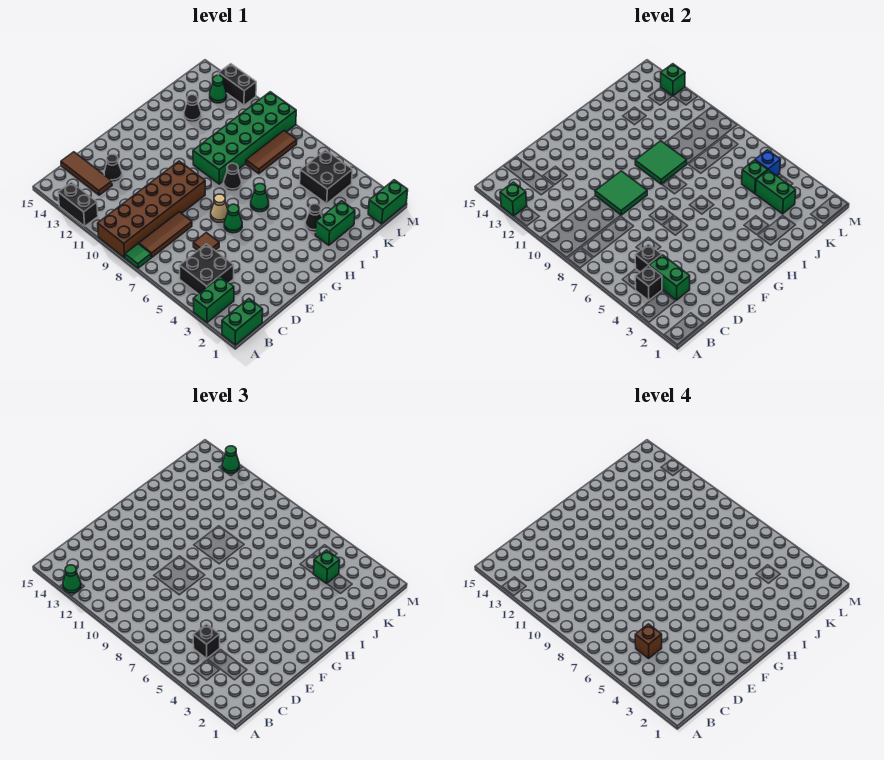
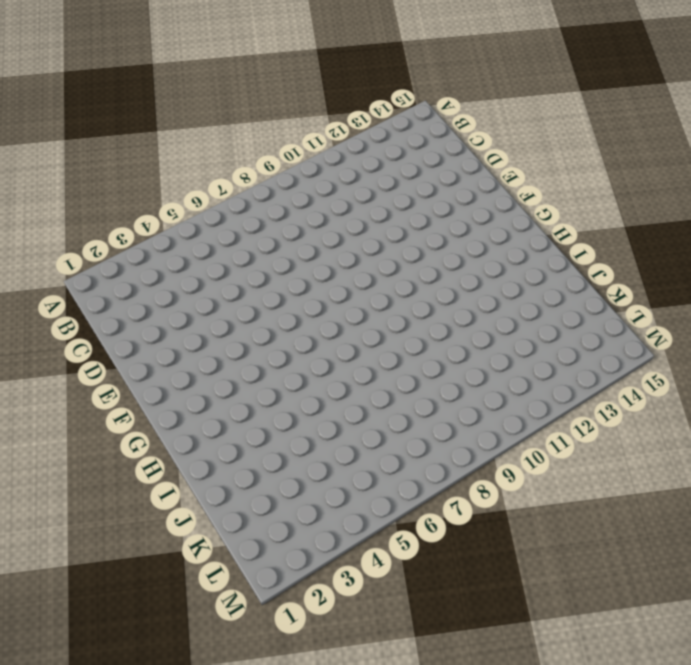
none -> green 1x2 brick [222,299,263,345]
none -> green 1x2 brick [193,277,234,323]
none -> green 1x1 tile [125,244,151,268]
none -> brown 2x6 brick [98,161,205,258]

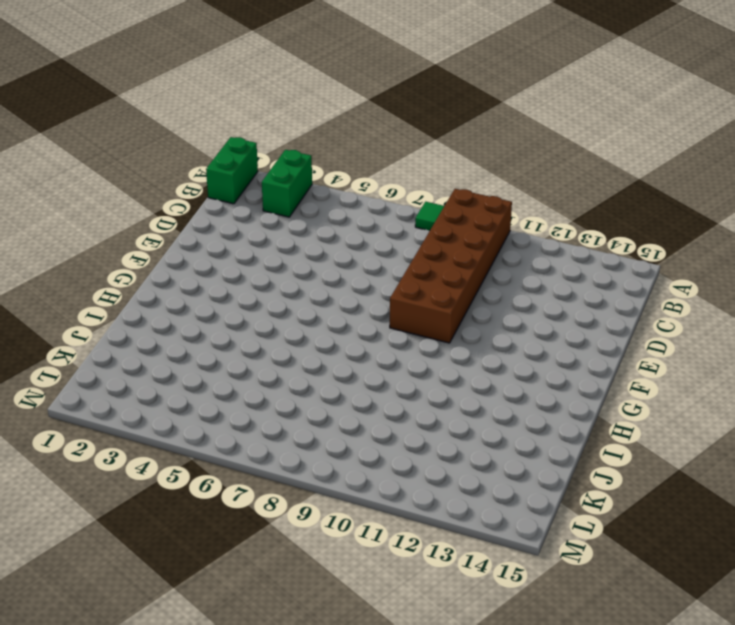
none -> black 1x2 brick [58,182,98,226]
none -> black 2x2 brick [179,244,234,294]
none -> brown 1x3 tile [139,212,192,257]
none -> brown 1x3 tile [61,152,112,195]

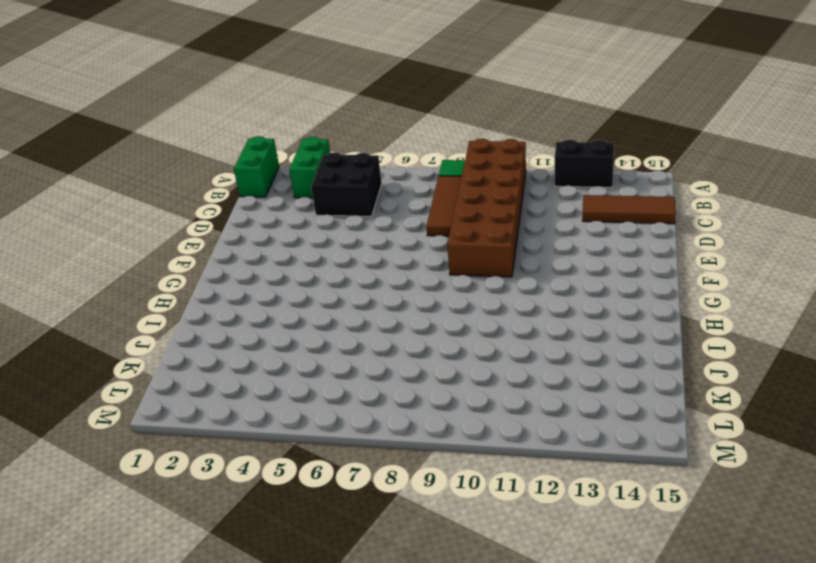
none -> brown 1x1 tile [193,232,219,250]
none -> black 1x1 cone [104,154,122,182]
none -> green 1x1 cone [224,204,242,233]
none -> tan 1x1 cone [211,194,228,222]

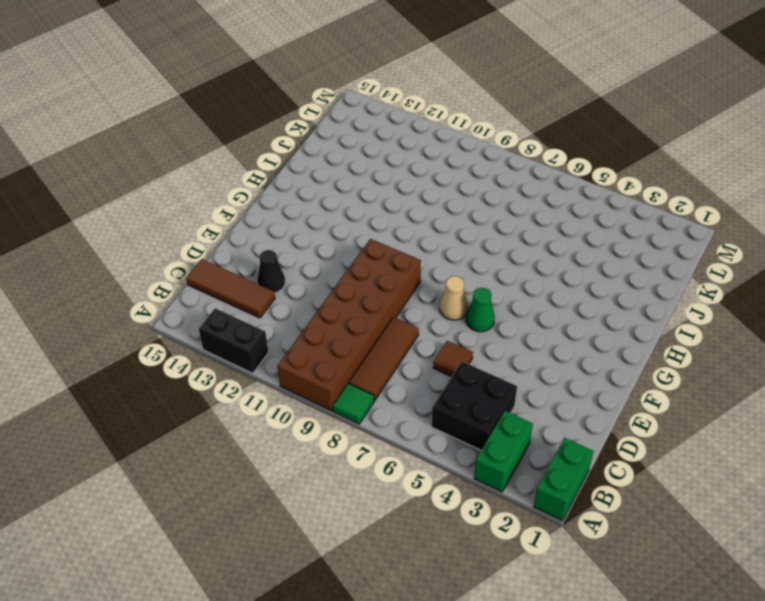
none -> green 1x1 cone [251,184,269,212]
none -> black 1x1 cone [224,163,241,191]
none -> green 2x6 brick [193,92,296,184]
none -> green 1x2 brick [315,201,355,245]

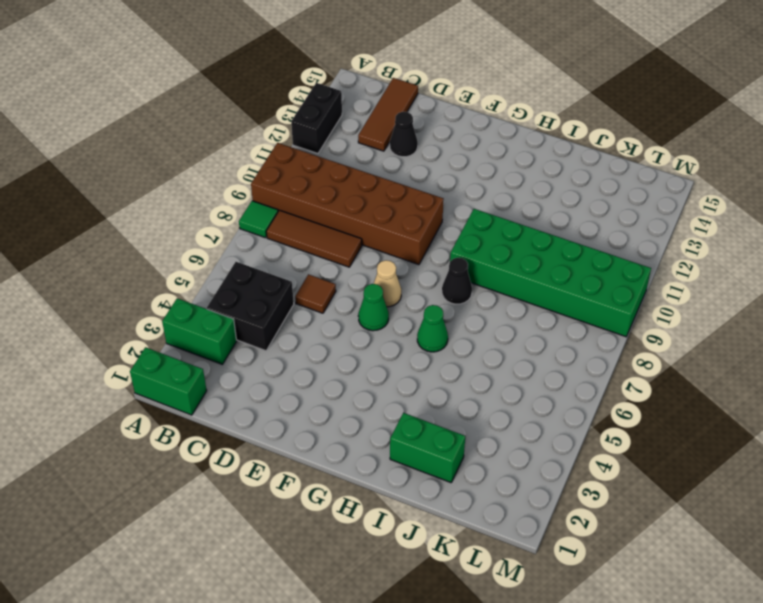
none -> black 1x1 cone [305,204,322,232]
none -> brown 1x3 tile [246,131,297,174]
none -> black 1x1 cone [184,95,201,122]
none -> black 2x2 brick [300,150,352,204]

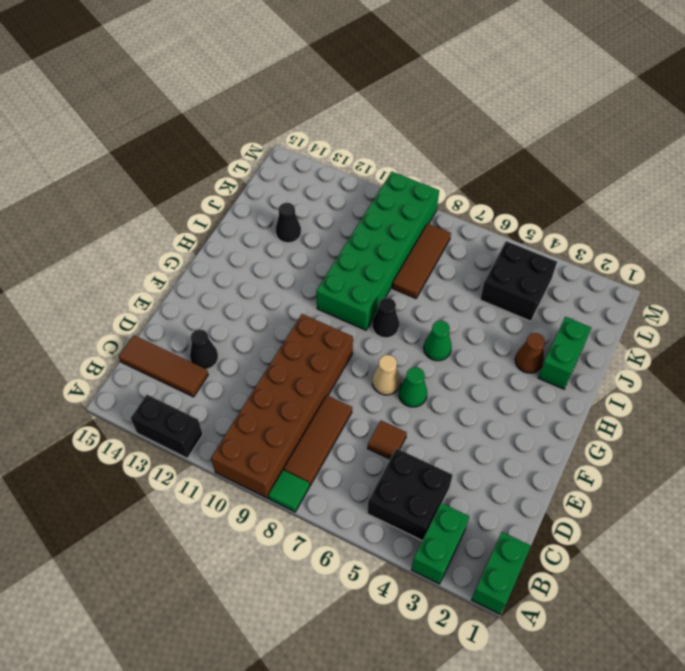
brown 1x1 cone [515,333,545,373] -> black 1x1 cone [305,204,322,232]
none -> green 1x2 brick [368,180,408,224]
none -> green 1x1 cone [210,75,227,103]
none -> black 1x2 brick [219,64,256,105]
none -> green 1x1 brick [500,182,527,216]

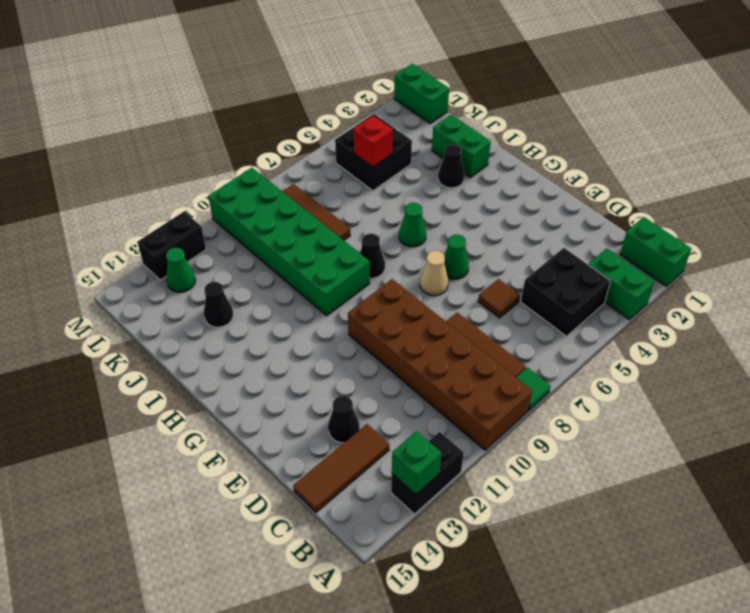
red 1x1 brick [354,116,393,167] -> green 1x1 brick [742,160,768,193]
none -> black 1x1 brick [635,266,662,300]
none -> green 1x2 brick [649,255,690,300]
none -> black 1x1 brick [635,244,662,272]
none -> green 2x2 tile [595,171,647,215]

